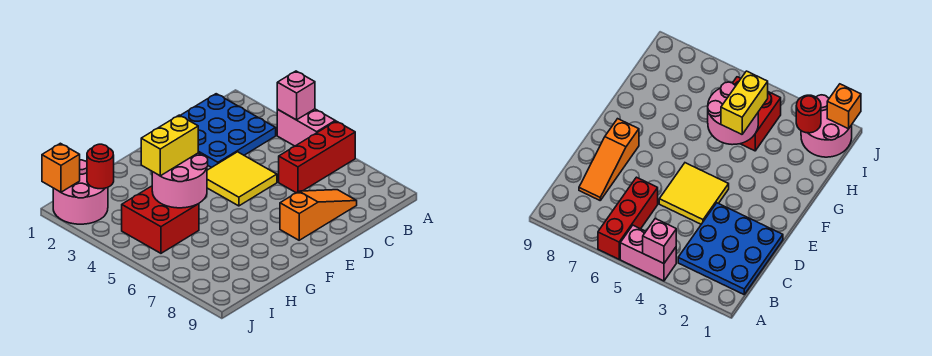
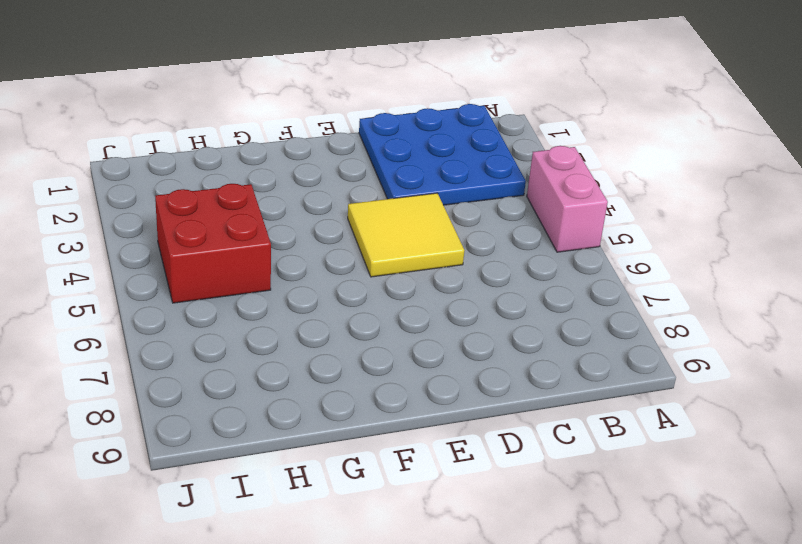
none -> red 1x3 brick [279,121,355,193]
none -> orange 1x3 slope [280,190,357,240]
none -> pink 2x2 round brick [53,160,108,224]

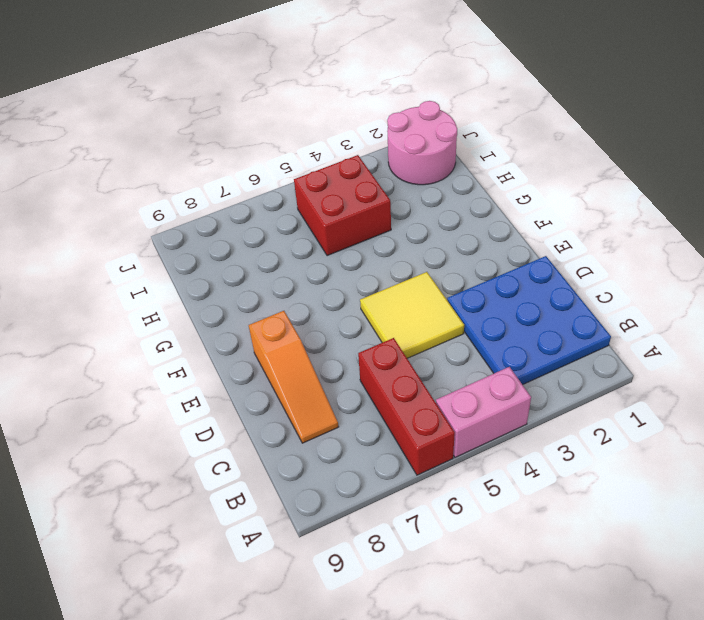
none -> pink 1x1 brick [277,71,315,120]
none -> pink 2x2 round brick [152,153,208,208]
none -> red 1x1 round brick [87,144,114,189]

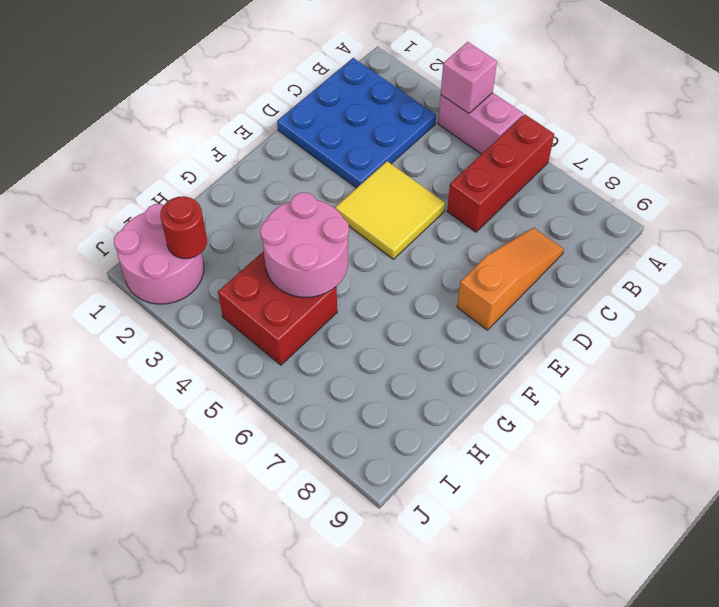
none -> orange 1x1 brick [42,143,80,192]
none -> yellow 1x2 brick [141,115,198,176]

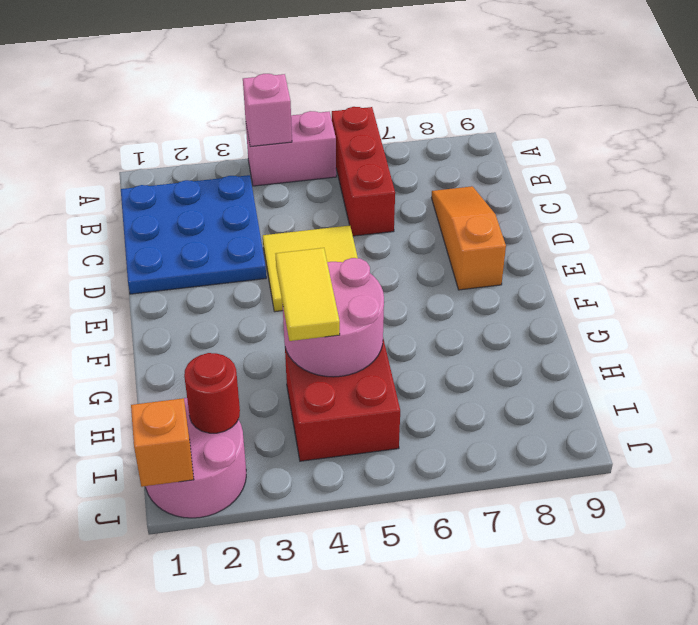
yellow 1x2 tile [276,248,340,341] -> yellow 1x2 brick [141,115,198,176]

